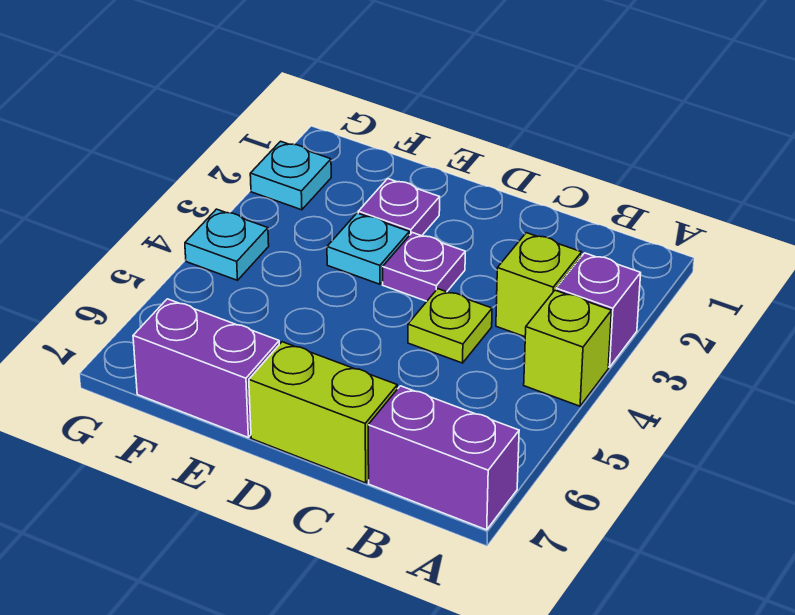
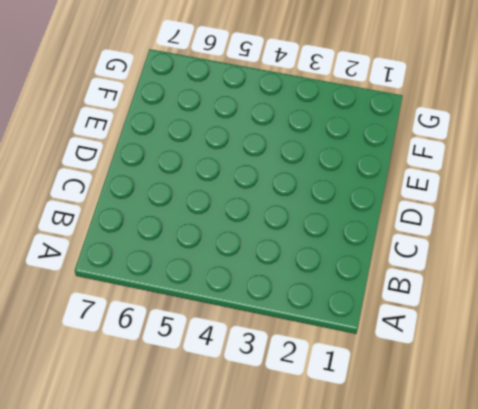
none -> purple 1x1 brick [556,253,641,367]
none -> lime 1x1 brick [524,290,611,406]
none -> purple 1x2 brick [368,386,519,530]

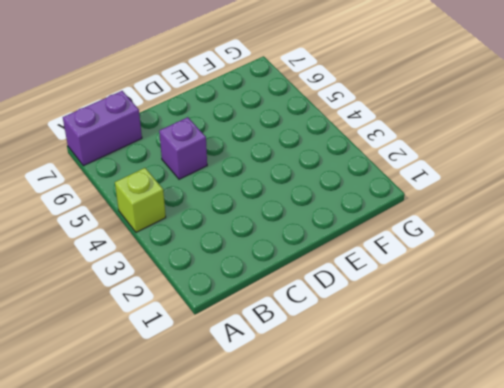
purple 1x1 brick [159,117,207,179] -> purple 1x1 brick moved to [556,253,641,367]
none -> lime 1x1 brick [496,233,582,337]
none -> lime 1x1 plate [408,289,492,363]
none -> lime 1x2 brick [249,342,397,483]

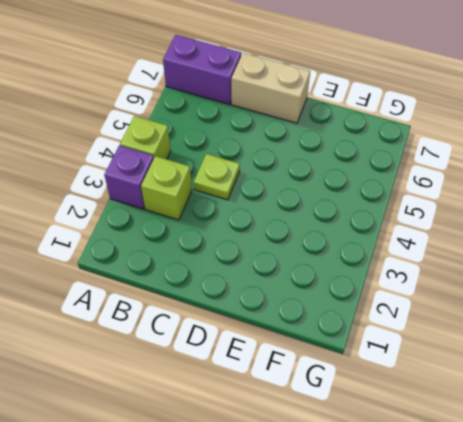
tan 1x2 brick [231,53,310,123] -> lime 1x2 brick [249,342,397,483]
none -> purple 1x1 plate [383,233,465,301]
none -> purple 1x1 plate [358,179,440,236]
none -> cyan 1x1 plate [327,213,409,284]

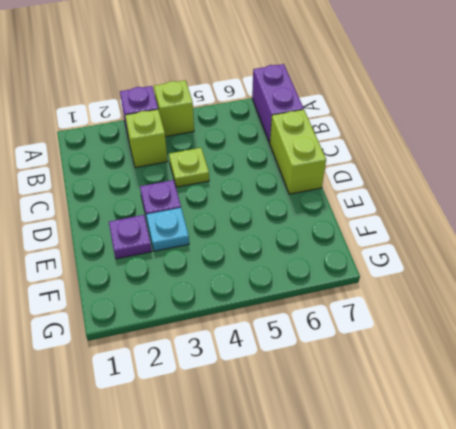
none -> purple 1x2 brick [133,299,279,437]
none -> cyan 1x1 plate [250,141,331,210]
none -> cyan 1x1 plate [185,209,269,280]

